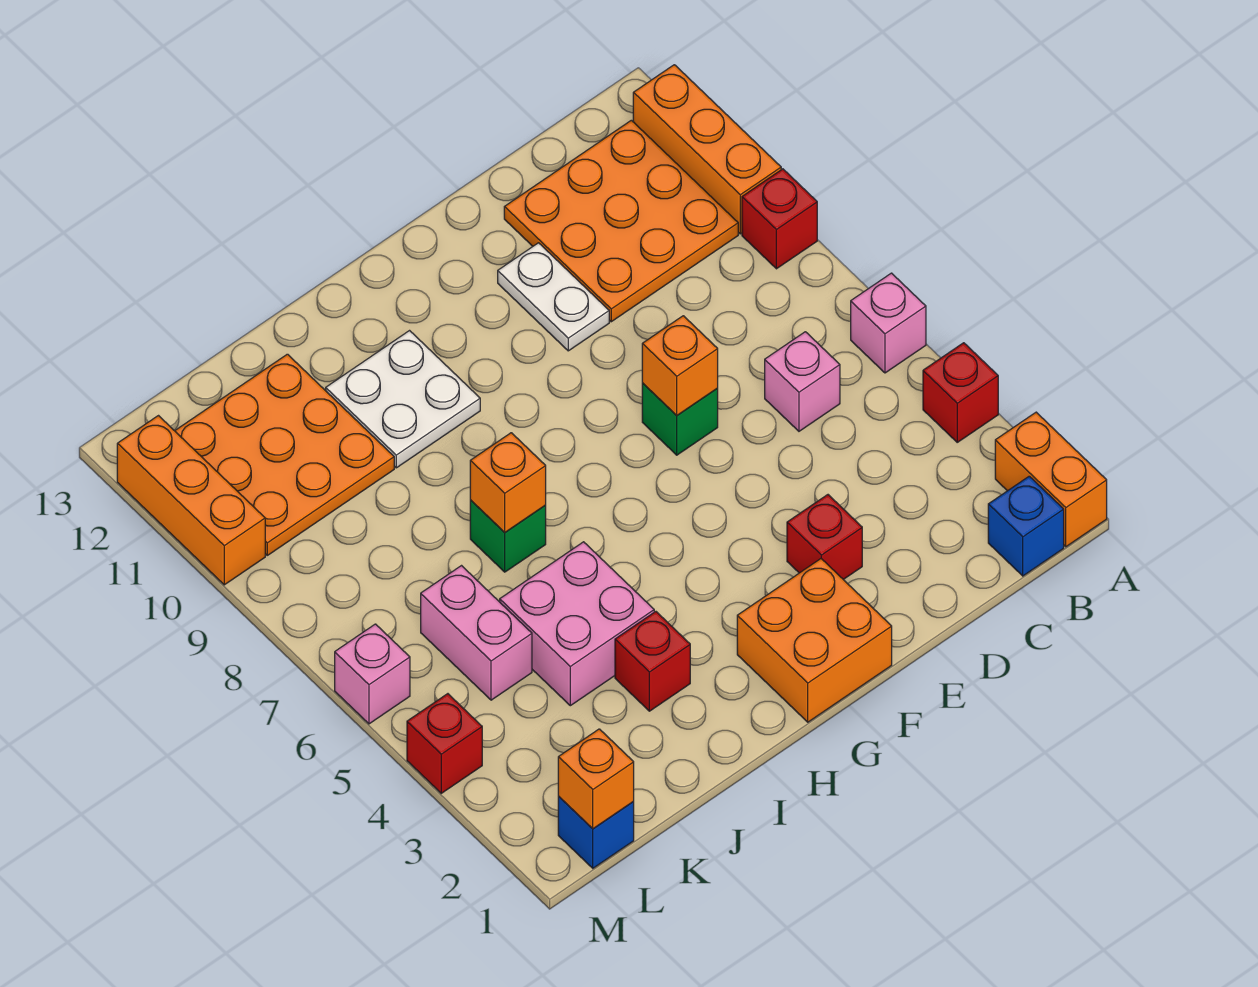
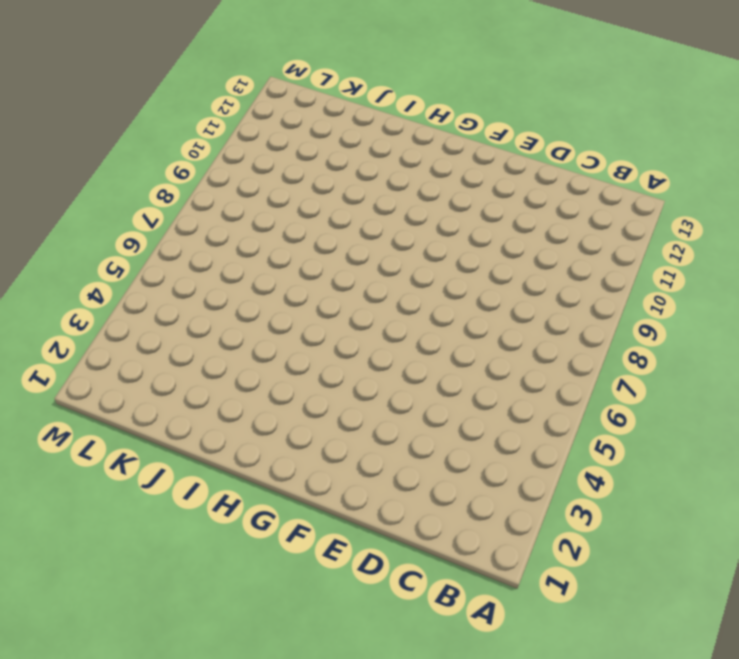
none -> orange 1x2 brick [995,412,1107,547]
none -> red 1x1 brick [923,343,998,442]
none -> pink 1x1 brick [851,273,926,373]

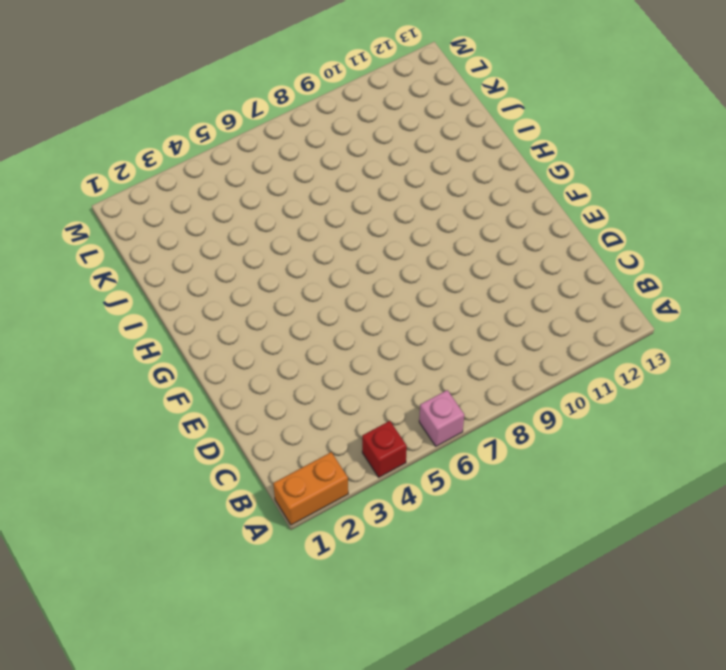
none -> red 1x1 brick [742,169,817,269]
none -> orange 1x3 brick [633,65,781,234]
none -> blue 1x1 brick [988,476,1064,576]

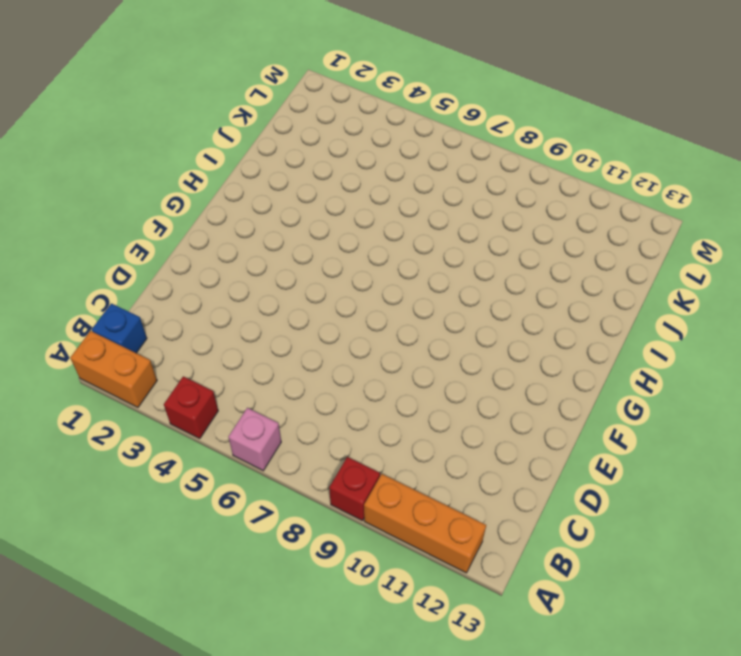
none -> orange 3x3 plate [504,120,738,322]
none -> pink 1x1 brick [765,332,840,431]
none -> red 1x1 brick [787,495,862,580]

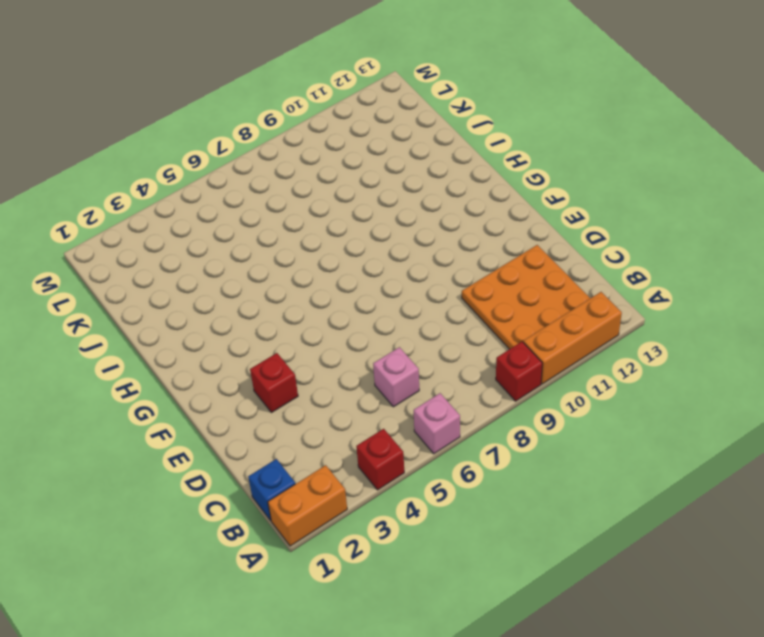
none -> green 1x1 brick [642,383,718,455]
none -> white 1x2 plate [498,243,609,351]
none -> orange 2x2 brick [737,559,892,722]

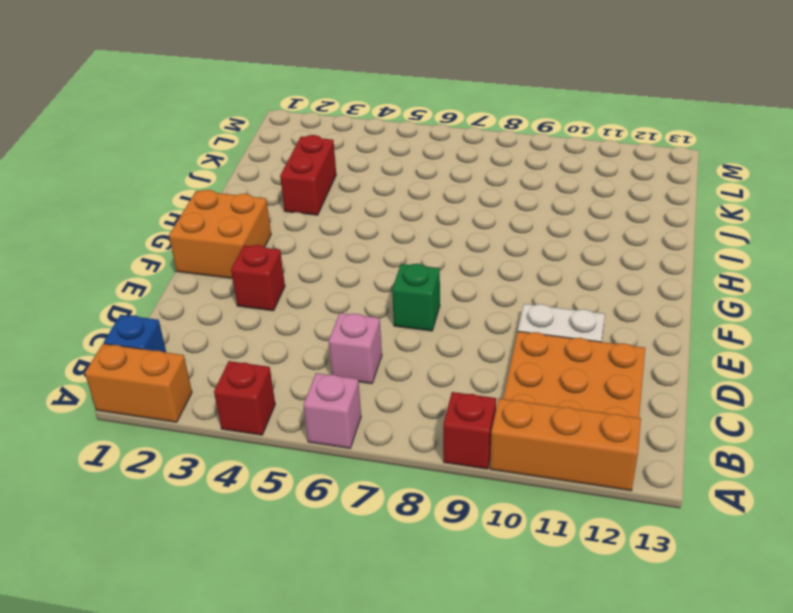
red 1x2 brick [280,135,336,215] -> red 1x1 brick [615,612,690,711]
none -> white 2x2 plate [326,331,480,468]
none -> pink 2x2 brick [500,542,654,706]
none -> green 1x1 brick [470,500,546,572]

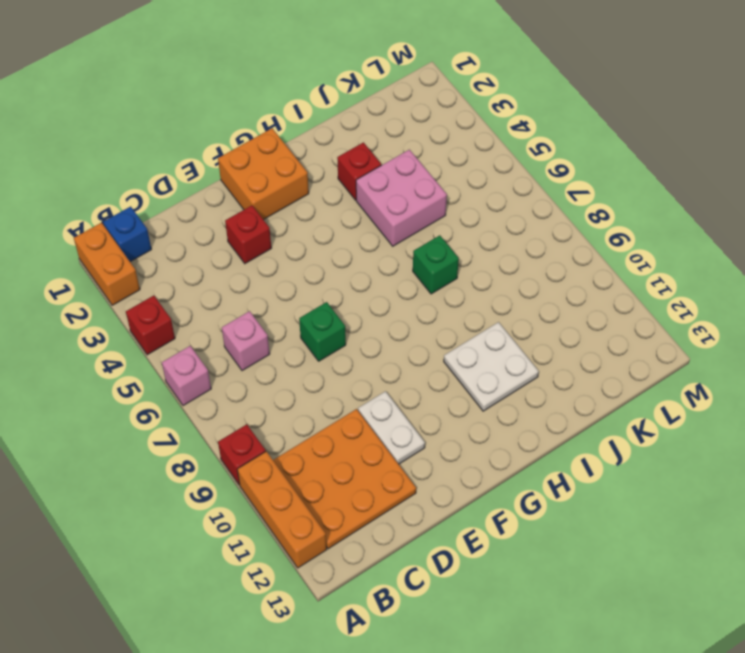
none -> orange 3x3 plate [175,354,394,555]
none -> pink 1x2 brick [421,566,532,700]
none -> blue 1x1 brick [558,797,634,868]

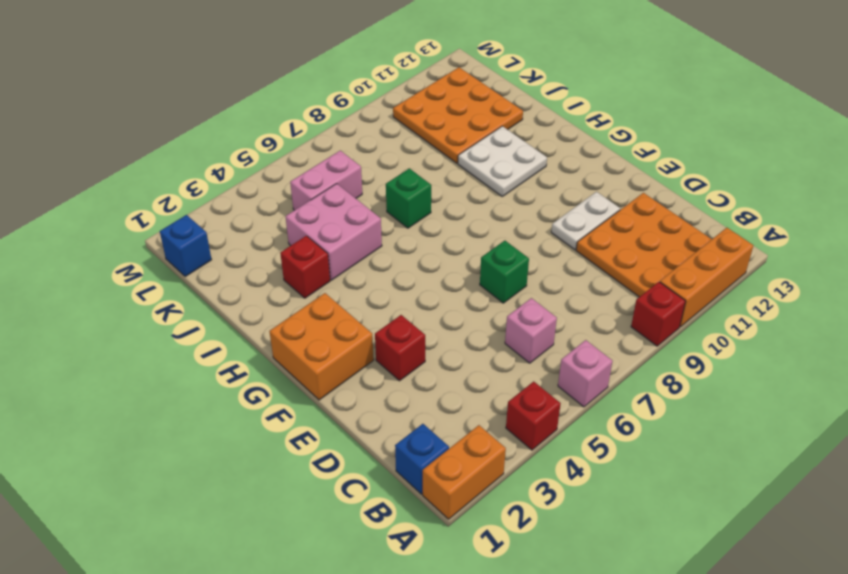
none -> red 1x1 brick [407,694,482,793]
none -> pink 1x1 brick [335,624,410,724]
none -> orange 1x3 brick [117,416,265,585]

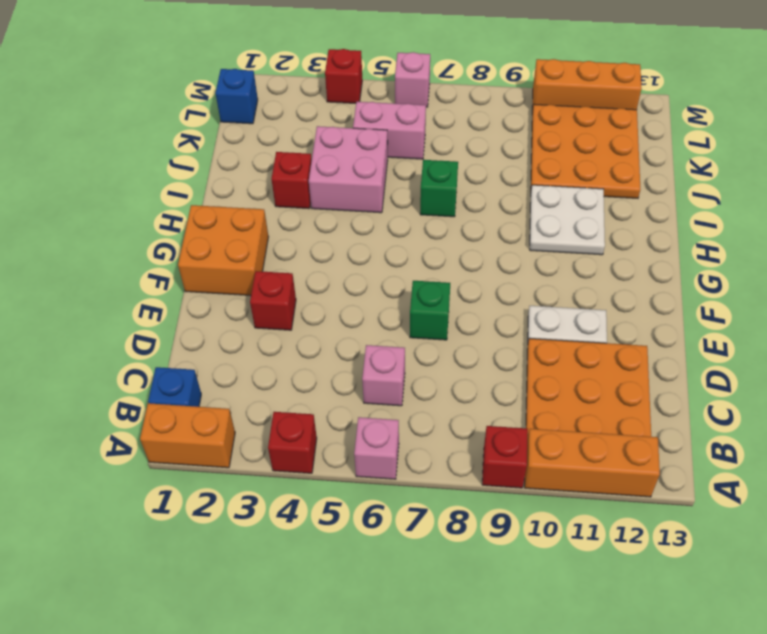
none -> orange 1x1 brick [642,316,718,415]
none -> orange 1x1 brick [470,433,546,532]
none -> orange 1x1 brick [558,729,634,829]

